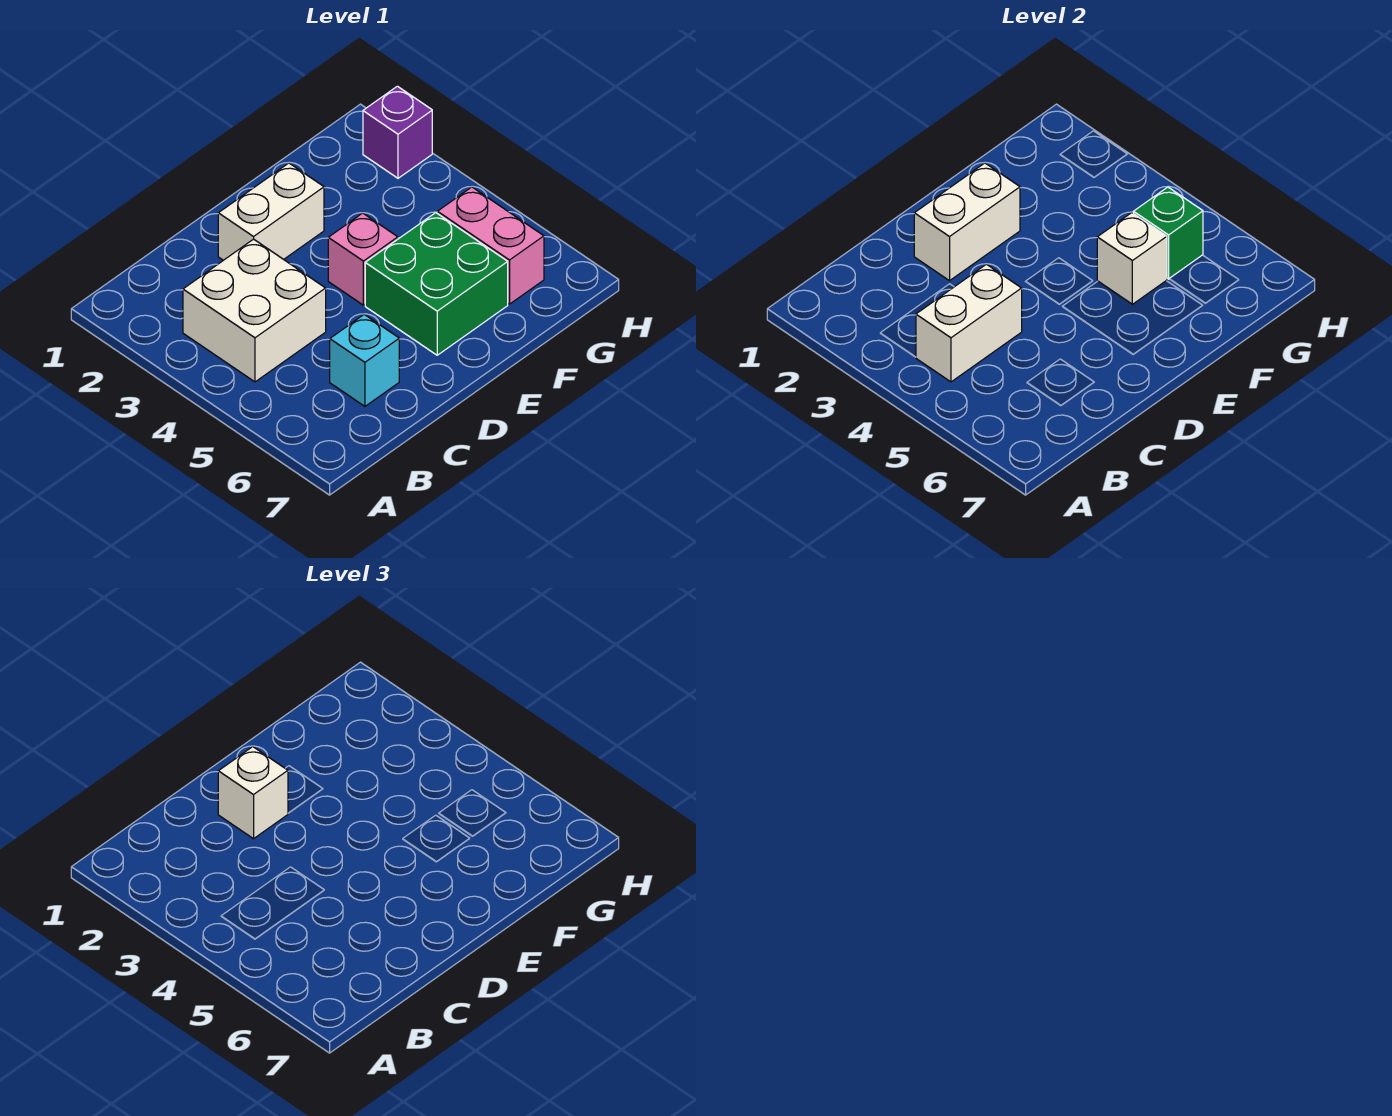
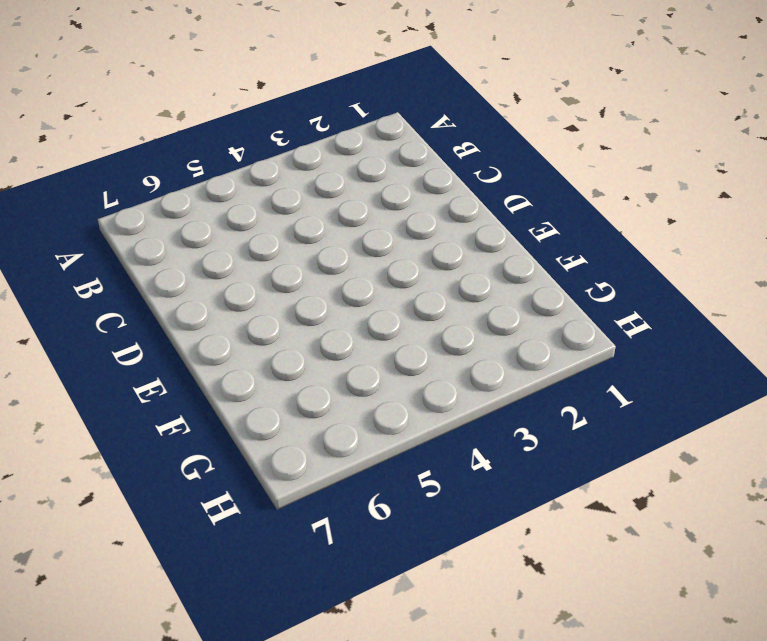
none -> white 2x2 brick [183,239,326,382]
none -> cyan 1x1 brick [330,314,399,406]
none -> white 1x2 brick [218,163,324,260]

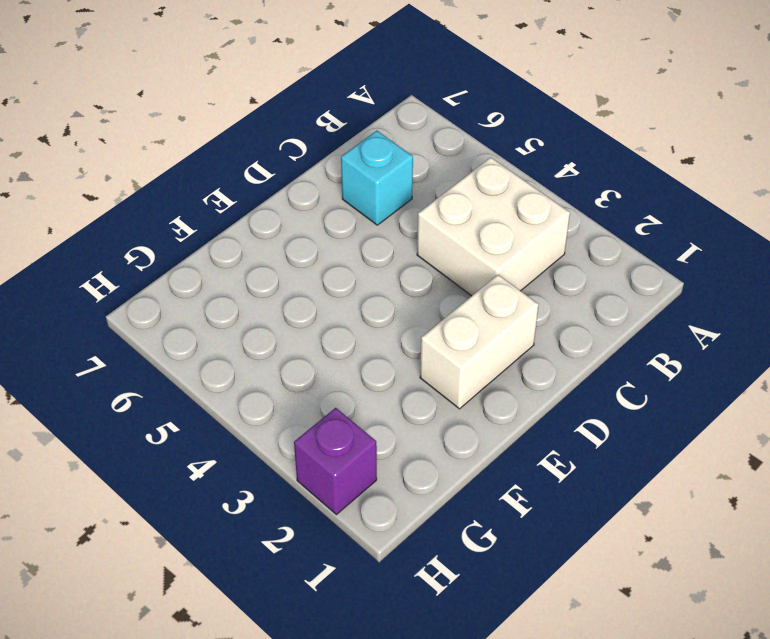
none -> pink 1x1 brick [328,213,398,305]
none -> green 2x2 brick [365,213,508,355]
none -> pink 1x2 brick [437,187,544,304]

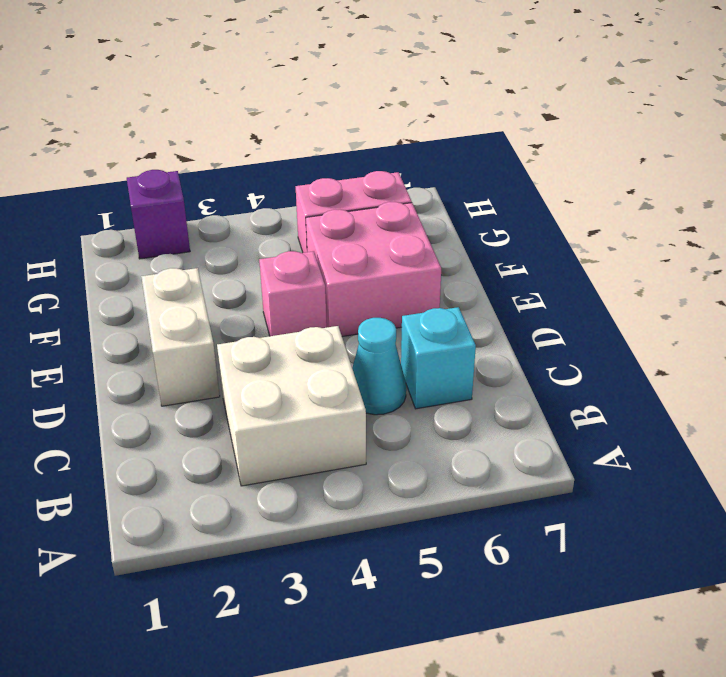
cyan 1x1 cone [352,318,406,415] -> none
pink 2x2 brick [306,202,441,337] -> green 2x2 brick [365,213,508,355]
none -> white 1x2 brick [916,264,1022,382]
none -> white 1x2 brick [914,163,1020,281]
none -> white 1x1 brick [1097,213,1167,304]

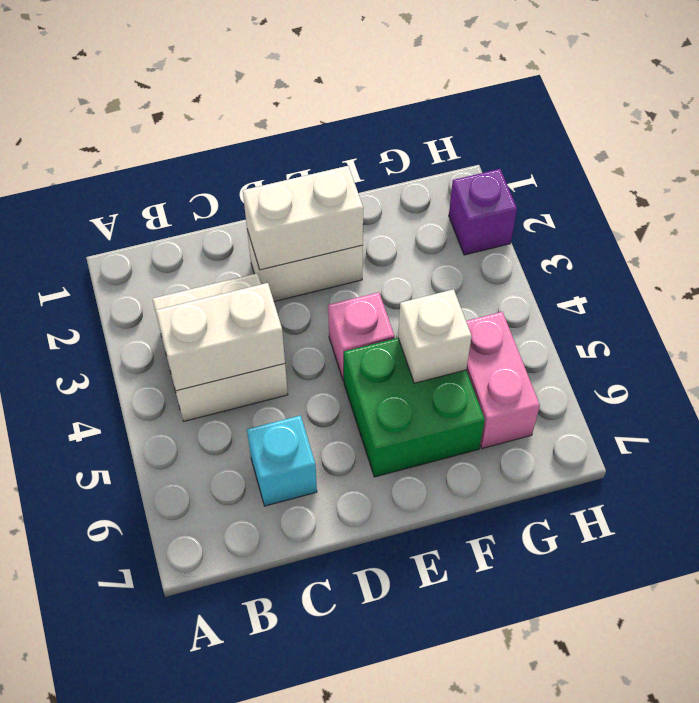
none -> green 1x1 brick [1133,187,1203,279]
none -> white 1x1 brick [218,747,288,839]

